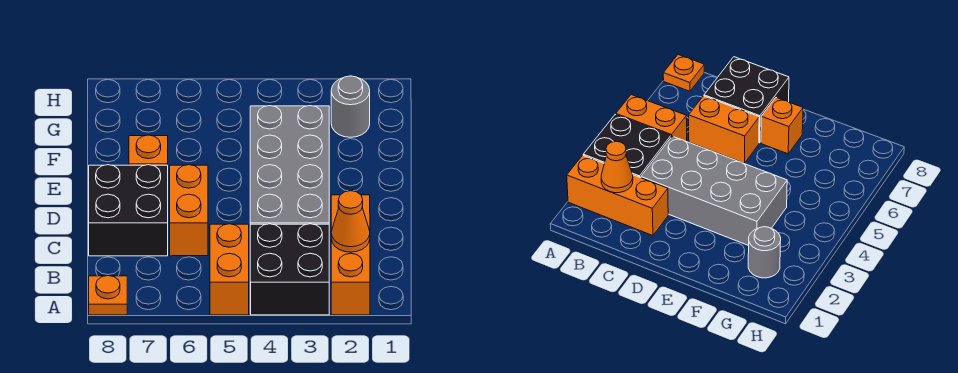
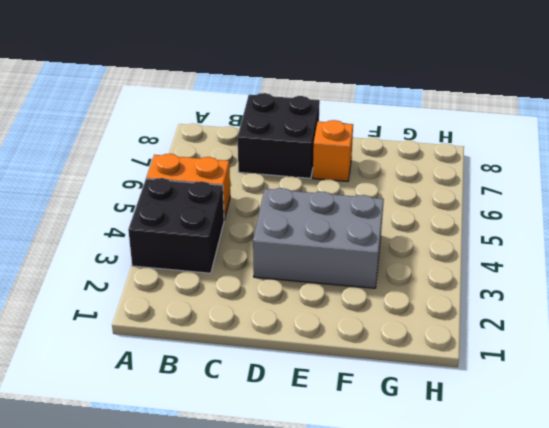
grey 2x3 brick [253,188,384,288] -> grey 2x4 brick [250,106,329,224]
none -> orange 1x3 brick [331,195,370,315]
none -> orange 1x1 plate [89,276,127,315]

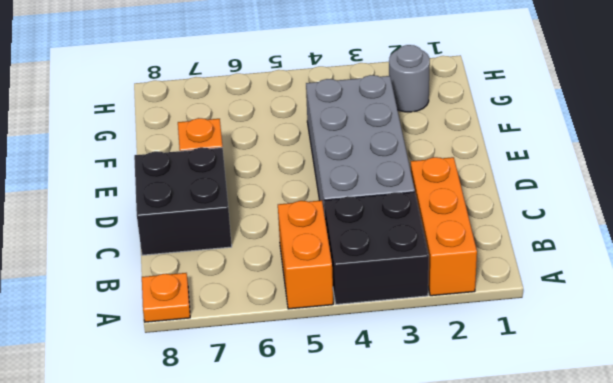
none -> orange 1x2 brick [170,165,208,256]
none -> orange 1x1 cone [331,191,370,252]

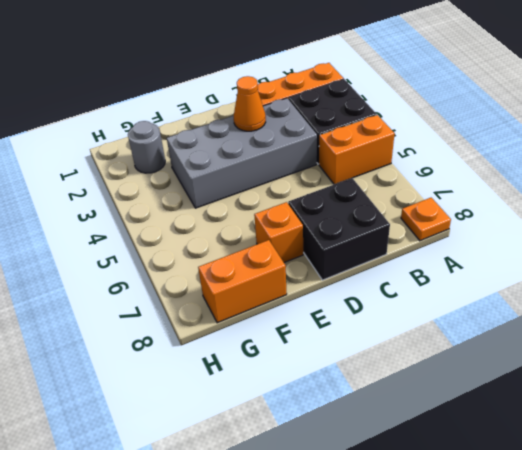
orange 1x1 cone [234,76,266,131] -> orange 1x1 cone moved to [331,191,370,252]
orange 1x2 brick [198,240,287,323] -> orange 1x2 brick moved to [170,165,208,256]

